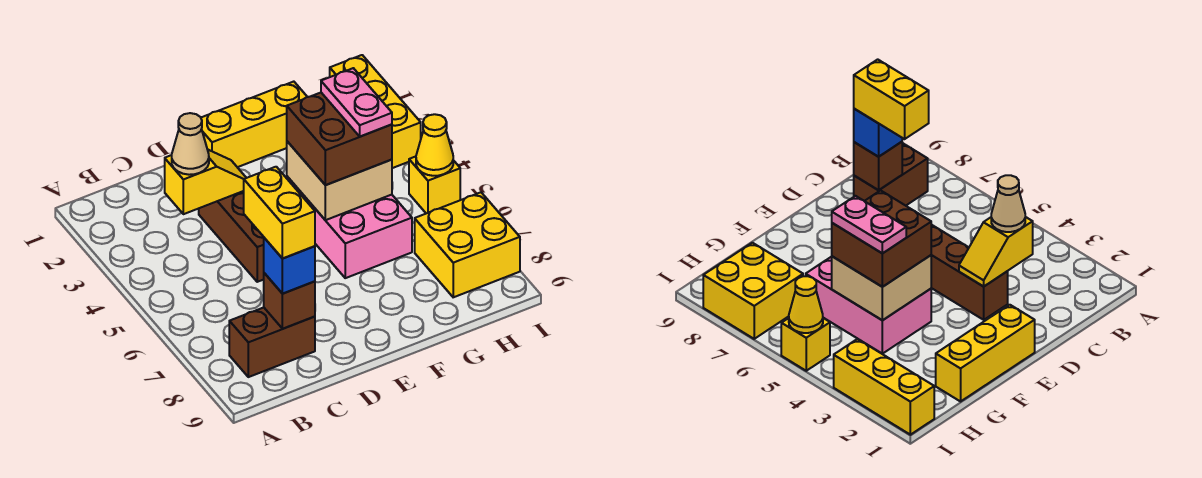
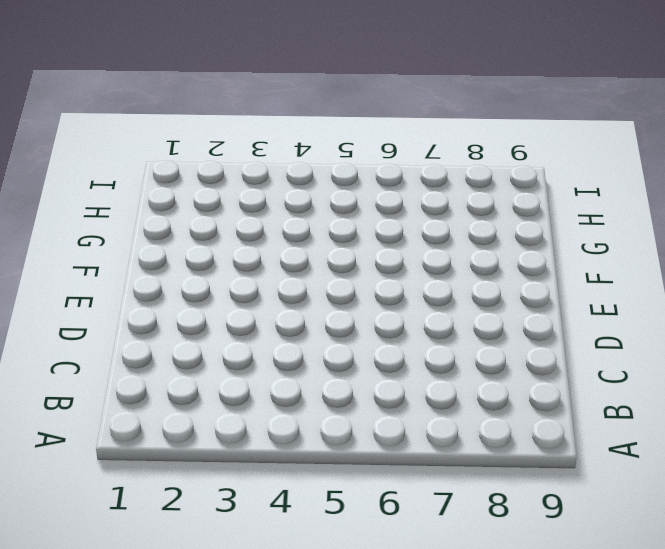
none -> brown 1x2 brick [229,307,315,377]
none -> brown 1x3 brick [199,191,264,282]
none -> yellow 1x3 brick [201,82,307,167]

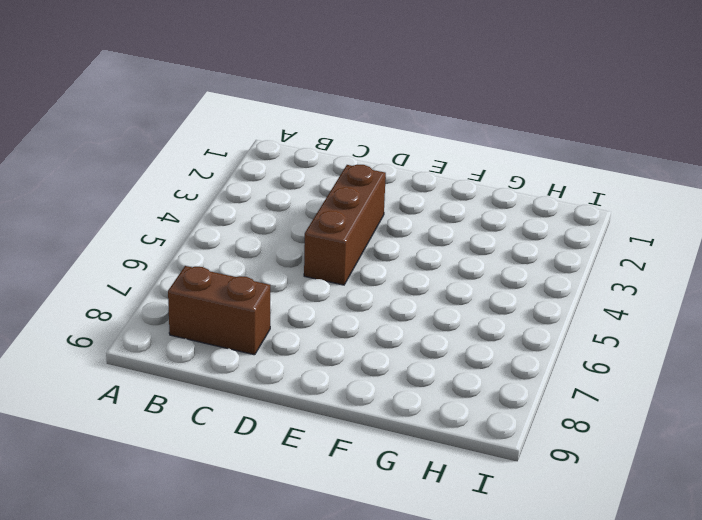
none -> yellow 1x3 brick [201,82,307,167]
none -> pink 2x3 brick [287,177,412,278]
none -> yellow 2x2 brick [415,192,520,297]

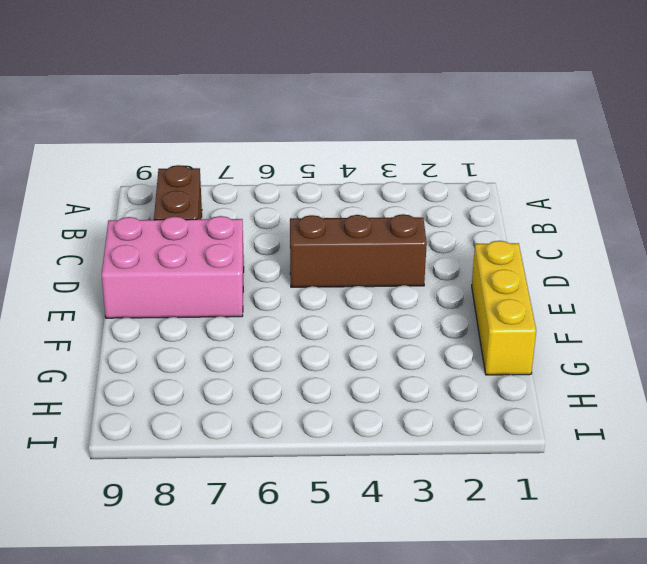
pink 2x3 brick [102,216,244,318] -> pink 2x3 brick moved to [287,177,412,278]
none -> yellow 2x2 brick [415,192,520,297]
none -> yellow 1x3 brick [330,55,421,168]
none -> yellow 1x1 brick [409,157,460,213]

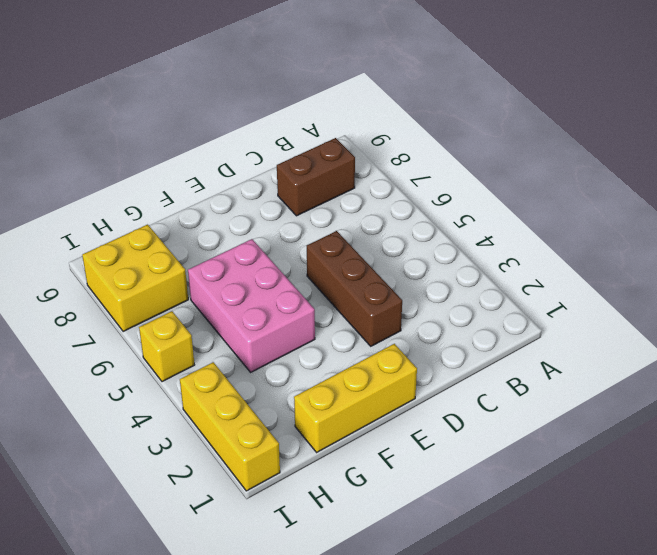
none -> yellow 1x2 slope [165,150,246,214]
none -> brown 1x1 brick [264,273,315,329]
none -> tan 2x2 brick [287,141,392,220]

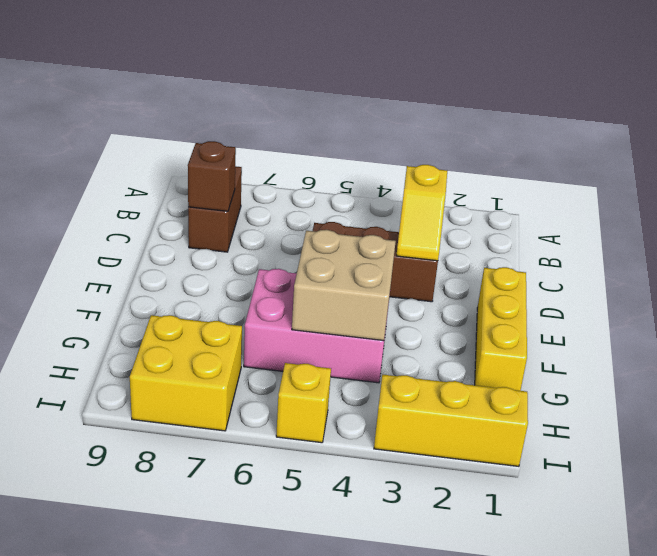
none -> yellow 1x1 cone [416,114,453,176]
none -> tan 1x1 cone [172,113,209,175]
none -> blue 1x1 brick [264,238,315,294]

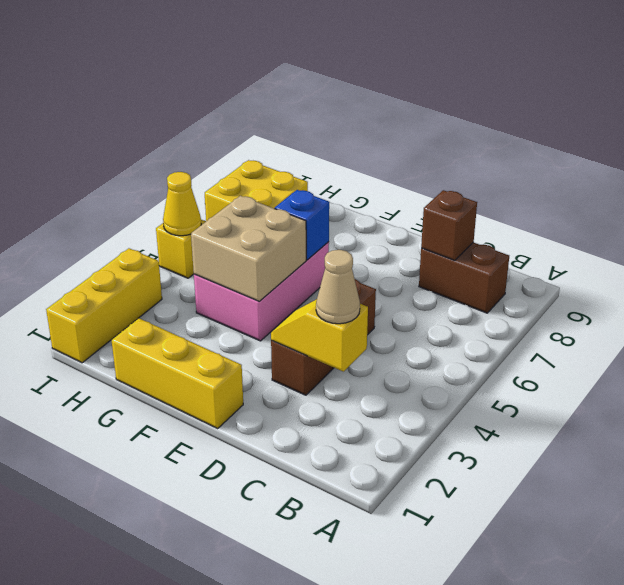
blue 1x1 brick [275,190,329,260] -> blue 1x1 brick moved to [264,238,315,294]
none -> brown 2x2 brick [287,93,392,185]
none -> yellow 1x2 brick [244,167,315,259]
none -> pink 1x2 plate [321,68,392,137]

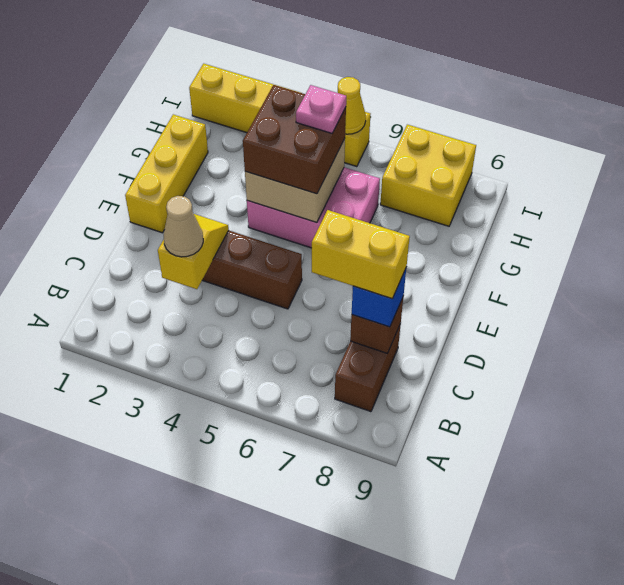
pink 1x1 plate [296,85,346,133] -> pink 1x2 plate [321,68,392,137]

